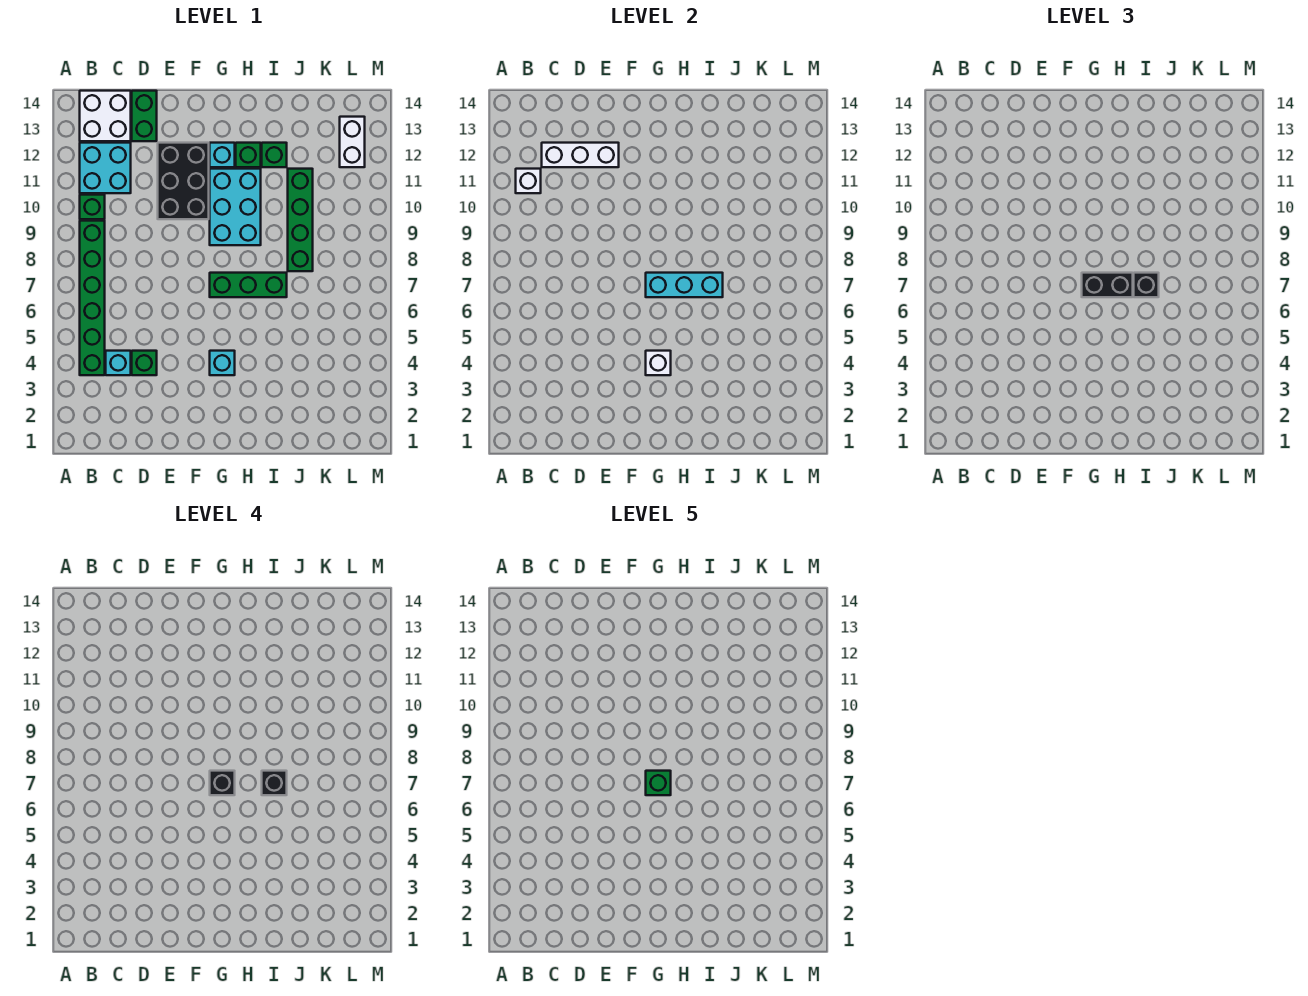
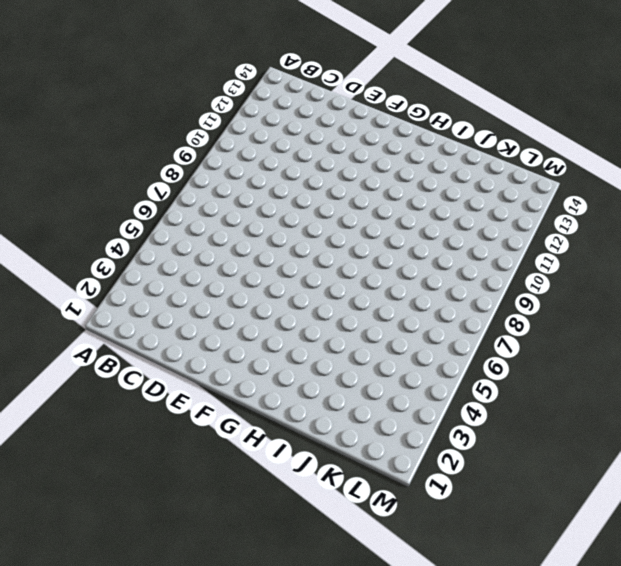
none -> green 1x6 brick [80,221,105,375]
none -> green 1x1 brick [80,195,105,219]
none -> cyan 2x2 brick [80,143,131,193]

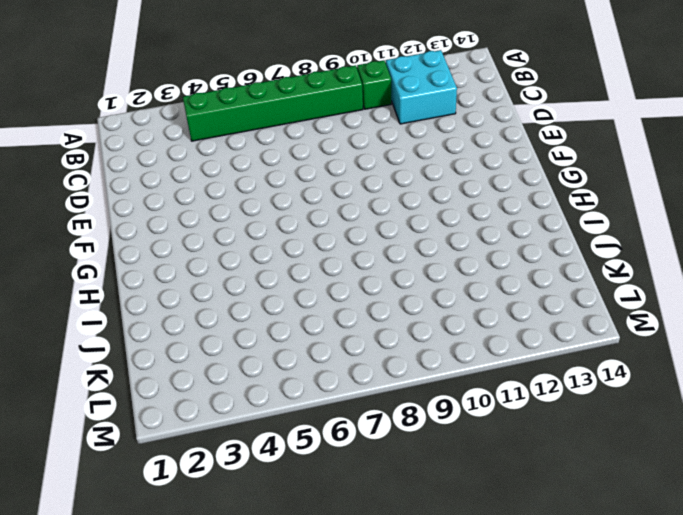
none -> white 2x2 brick [80,91,131,141]
none -> cyan 1x1 brick [106,351,131,375]
none -> green 1x1 brick [132,351,157,375]

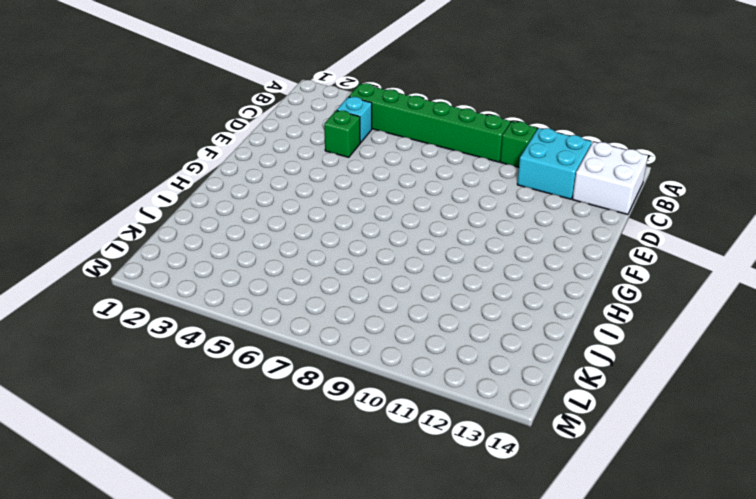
none -> green 1x2 brick [132,91,157,141]
none -> black 2x3 brick [158,143,209,219]
none -> cyan 1x1 brick [210,351,235,375]

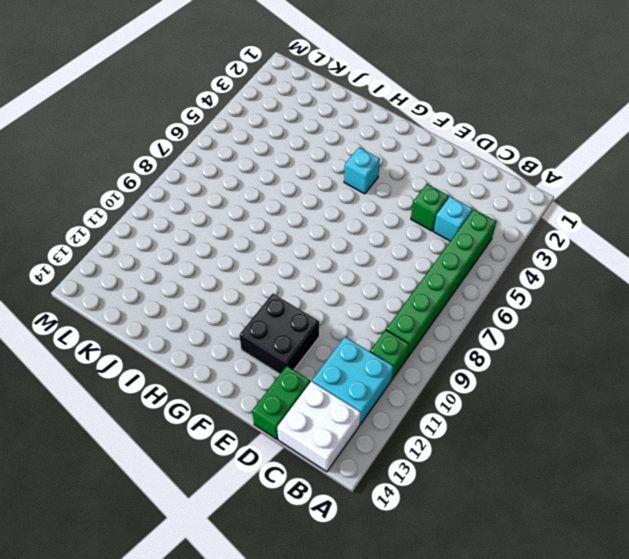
black 2x2 brick [239,293,319,374] -> black 2x3 brick [158,143,209,219]
none -> green 1x3 brick [210,273,287,297]
none -> cyan 2x3 brick [210,169,261,245]
none -> cyan 1x1 brick [210,143,235,167]

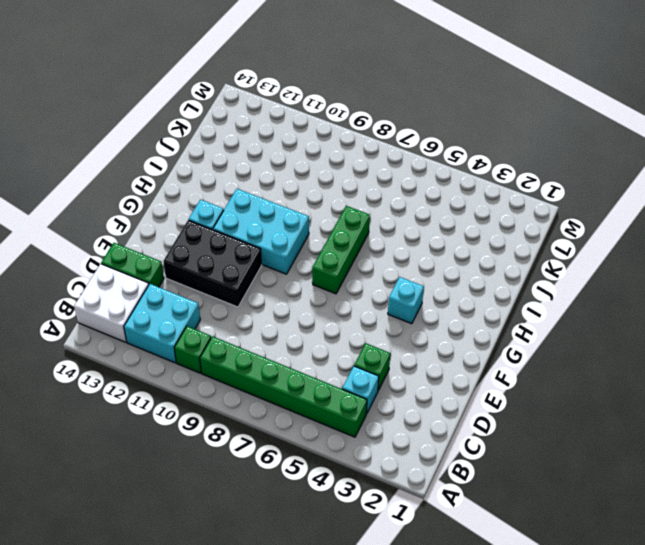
none -> green 1x1 brick [236,143,261,167]
none -> green 1x1 brick [262,143,287,167]
none -> green 1x4 brick [288,169,313,271]

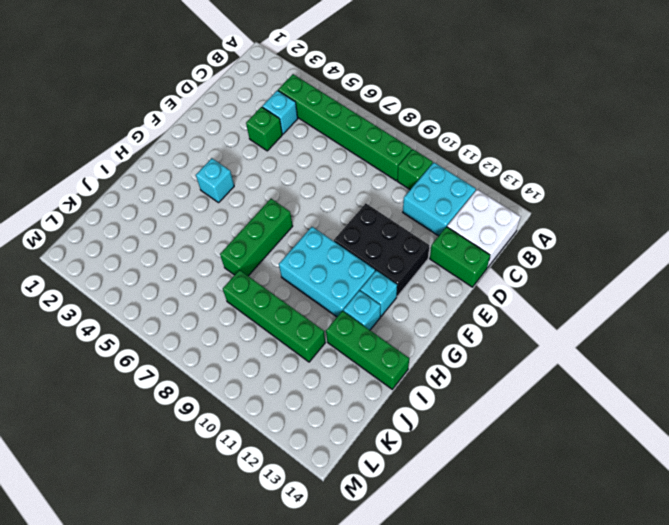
cyan 1x1 brick [343,291,381,330] -> green 1x1 brick [236,143,261,167]
green 1x3 brick [326,311,409,389] -> green 1x1 brick [262,143,287,167]
none -> white 1x2 brick [340,117,365,167]
none -> white 1x1 brick [516,169,541,193]
none -> white 1x3 brick [542,143,619,167]

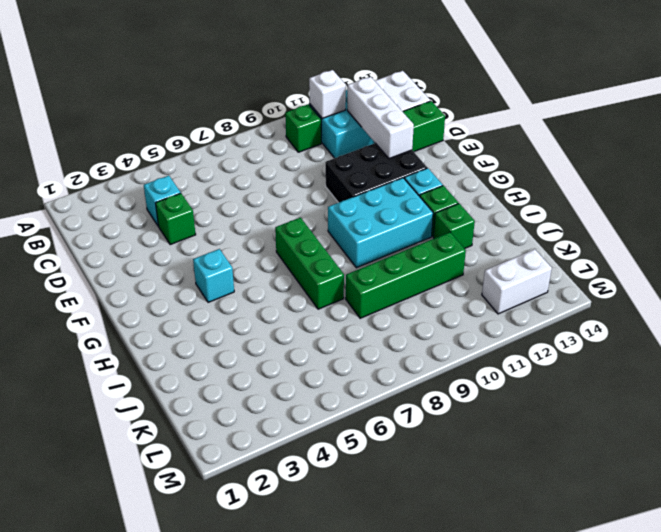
none -> green 1x6 brick [80,221,105,375]
none -> white 1x1 brick [646,351,671,375]
none -> cyan 1x3 brick [646,273,723,297]

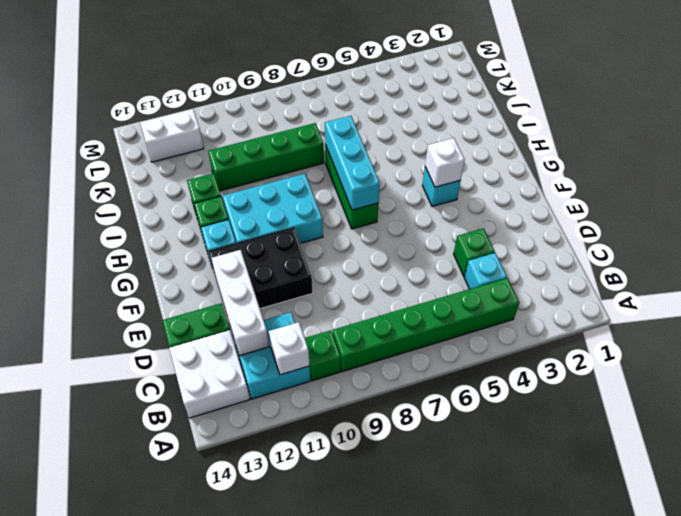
none -> black 1x2 brick [1082,273,1133,297]
none -> black 1x1 brick [1134,273,1159,297]
none -> black 1x1 brick [210,771,235,795]

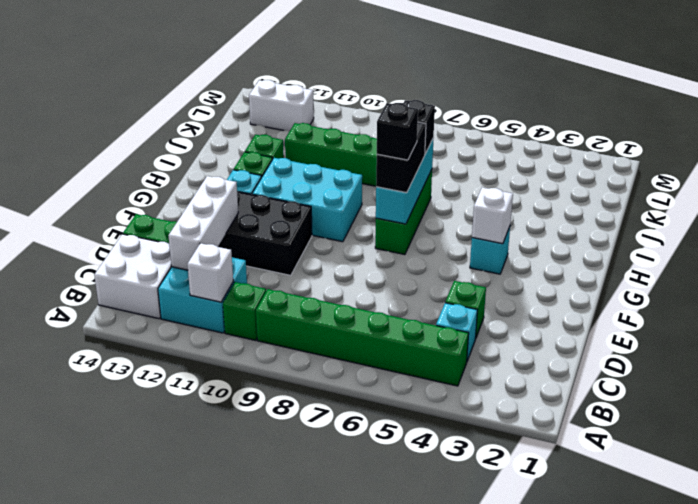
none -> black 1x1 brick [262,771,287,795]
none -> green 1x1 brick [646,771,671,795]

